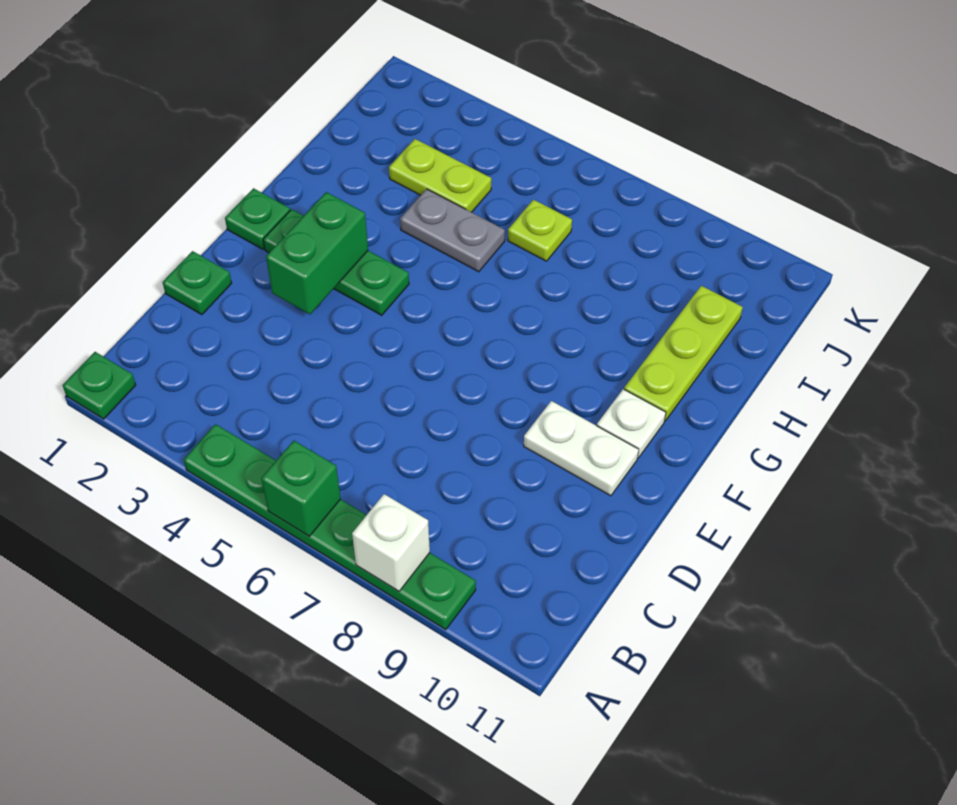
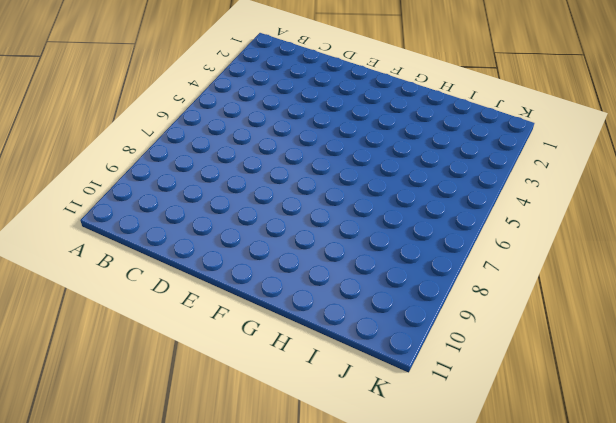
none -> green 1x1 plate [63,352,136,419]
none -> green 1x6 plate [184,424,476,630]
none -> green 1x1 plate [163,251,232,315]

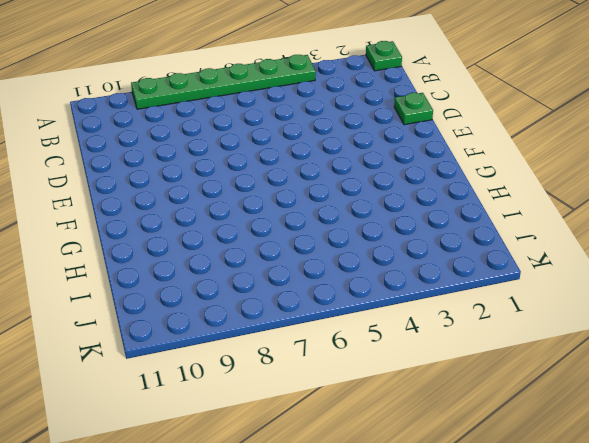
none -> white 1x2 plate [524,401,639,496]
none -> green 1x1 plate [225,188,290,249]
none -> green 1x3 plate [263,209,409,315]

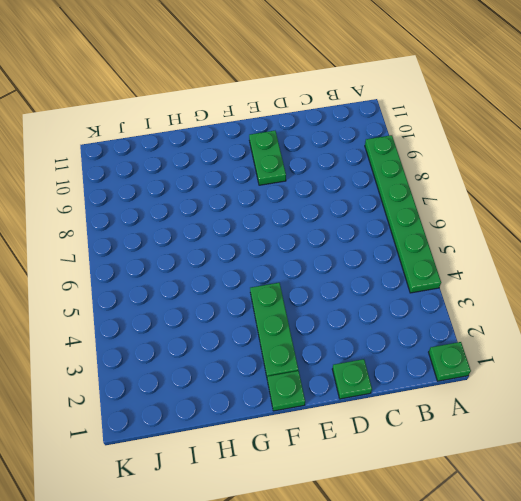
green 1x2 plate [249,131,286,185] -> white 1x2 plate [524,401,639,496]
none -> white 1x1 plate [597,389,666,458]
none -> lime 1x3 plate [624,286,743,421]
none -> grey 1x2 plate [400,189,505,272]

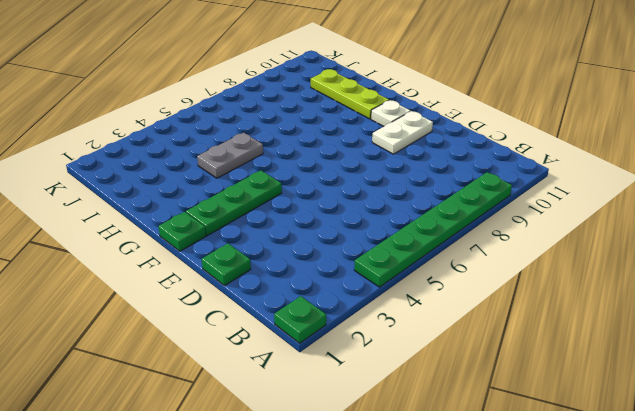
none -> lime 1x2 plate [389,139,491,212]
none -> lime 1x1 plate [508,200,572,261]
none -> green 1x1 brick [261,441,341,536]

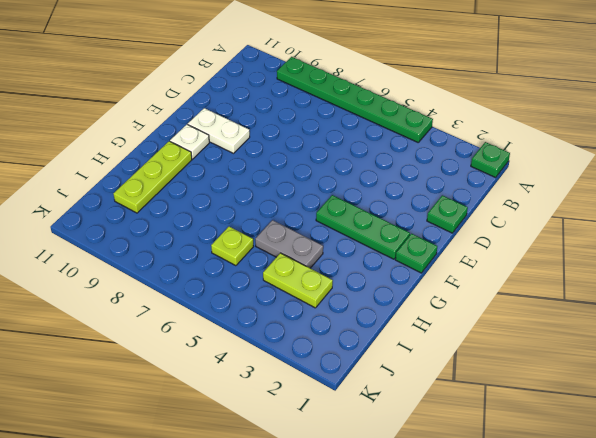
none -> green 1x1 brick [261,441,341,536]
none -> white 1x1 brick [352,494,430,591]
none -> green 1x2 brick [266,192,368,314]

